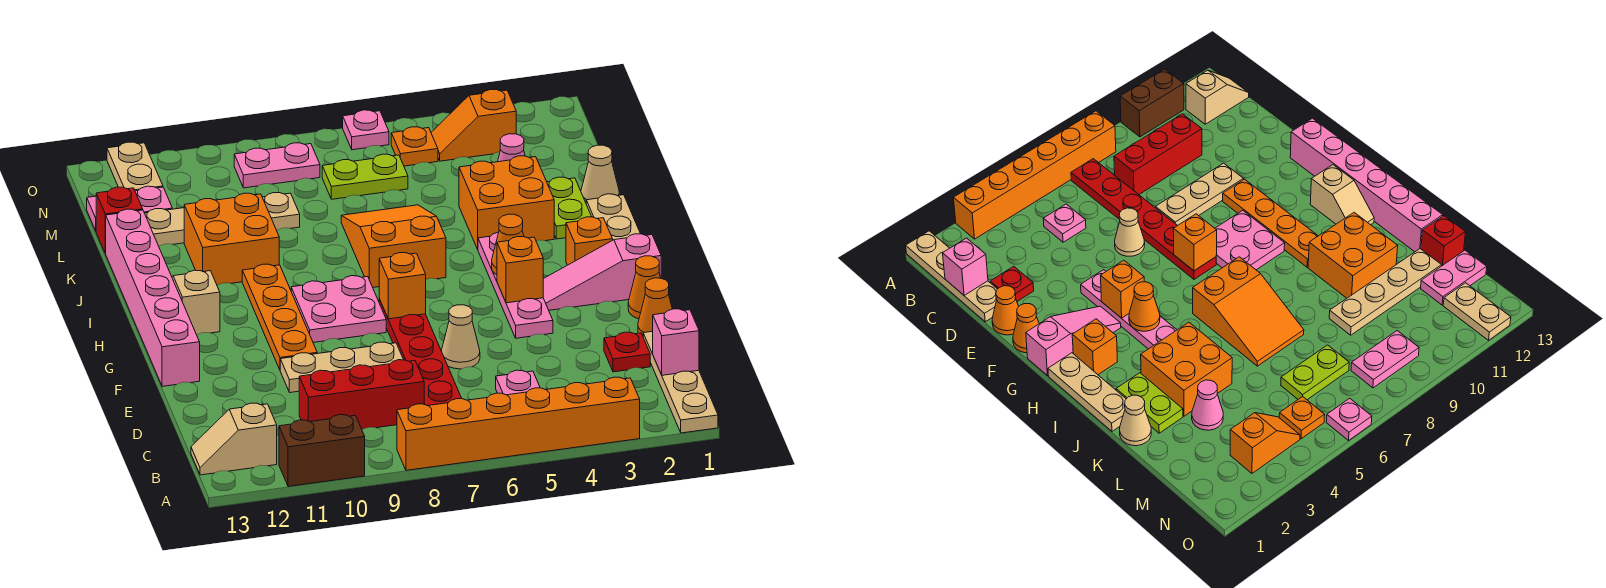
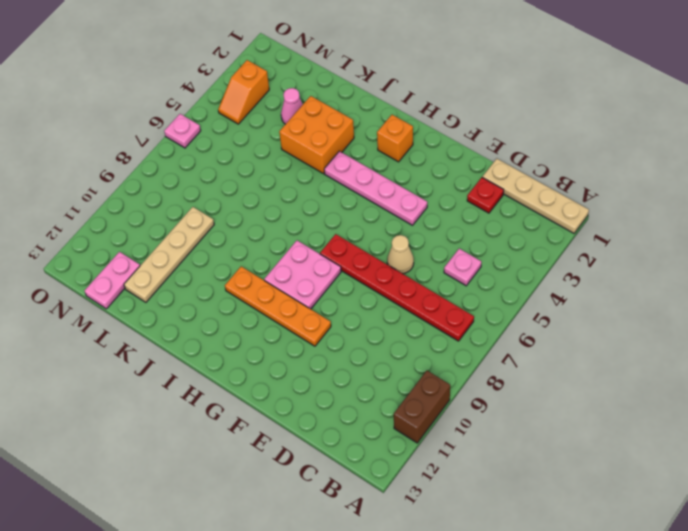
none -> orange 1x6 brick [397,377,640,470]
none -> tan 1x2 slope [191,403,277,475]
none -> red 1x3 brick [299,360,424,429]
none -> orange 1x1 cone [638,278,672,335]

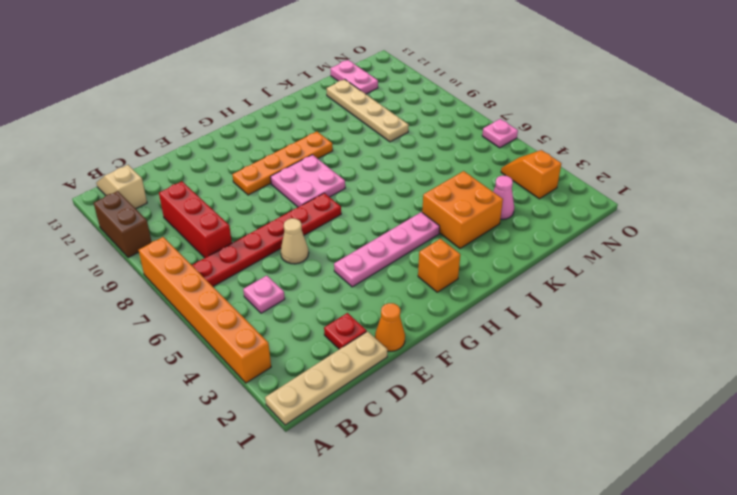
none -> tan 1x3 plate [280,342,403,392]
none -> orange 1x1 cone [628,256,660,319]
none -> pink 1x6 brick [105,209,200,386]
none -> pink 1x3 slope [543,234,661,310]

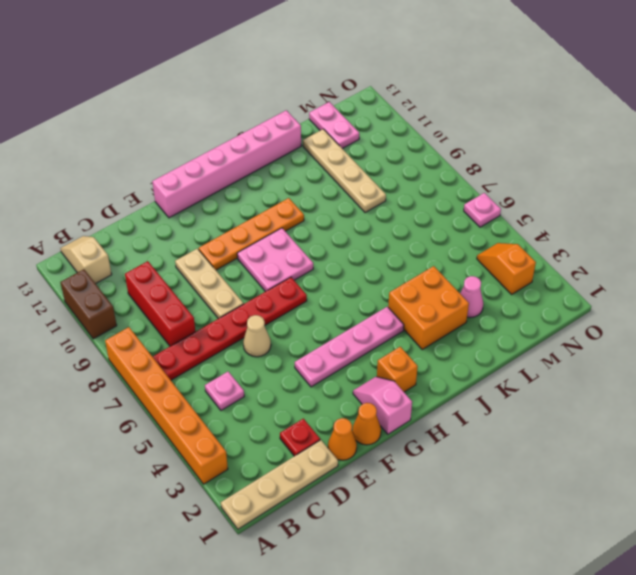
pink 1x2 slope [353,377,412,434] -> pink 1x3 slope [543,234,661,310]
none -> tan 1x3 plate [586,194,640,240]
none -> tan 1x2 slope [172,270,220,335]
none -> orange 2x3 slope [341,205,446,287]
none -> lime 1x2 plate [547,177,592,239]

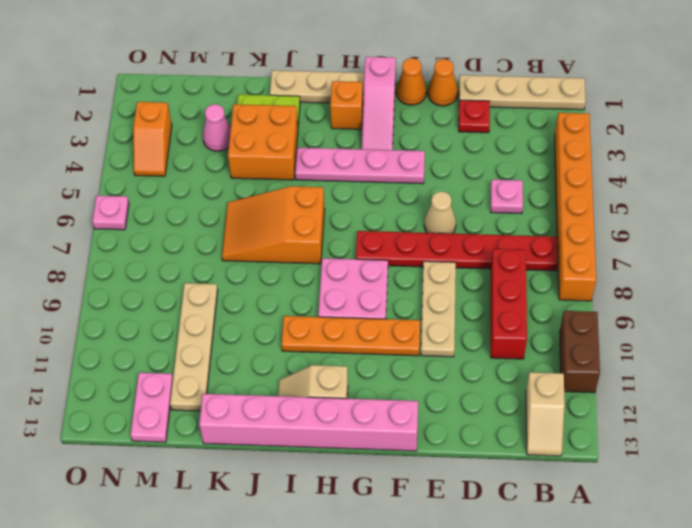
none -> orange 2x2 brick [184,193,279,285]
none -> tan 1x1 cone [581,145,619,202]
none -> red 1x1 brick [96,187,143,253]
none -> lime 1x2 plate [322,154,408,199]

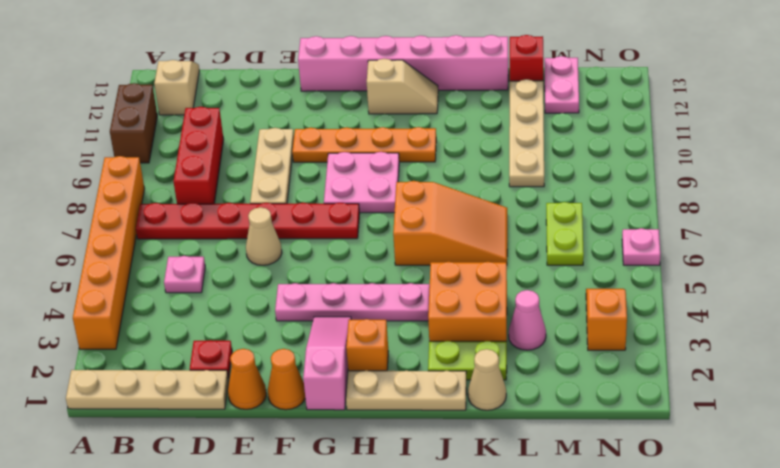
none -> orange 2x2 brick [184,193,279,285]
none -> orange 1x1 plate [391,127,438,166]
none -> pink 1x2 plate [234,143,320,188]
none -> tan 1x2 plate [107,142,163,191]

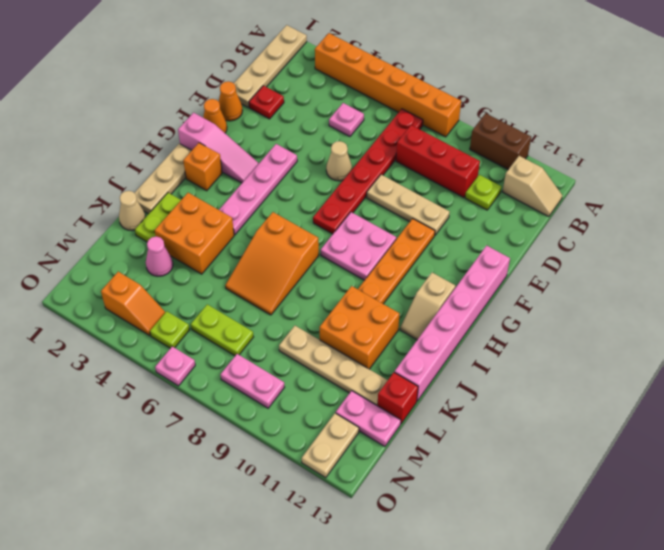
lime 1x1 plate [465,175,502,210] -> none
lime 1x1 plate [150,311,190,348] -> orange 1x1 plate [391,127,438,166]
none -> pink 1x1 brick [653,309,699,375]
none -> orange 1x1 brick [497,237,543,303]
none -> orange 1x1 brick [379,253,426,319]
none -> orange 1x1 cone [492,214,524,275]

